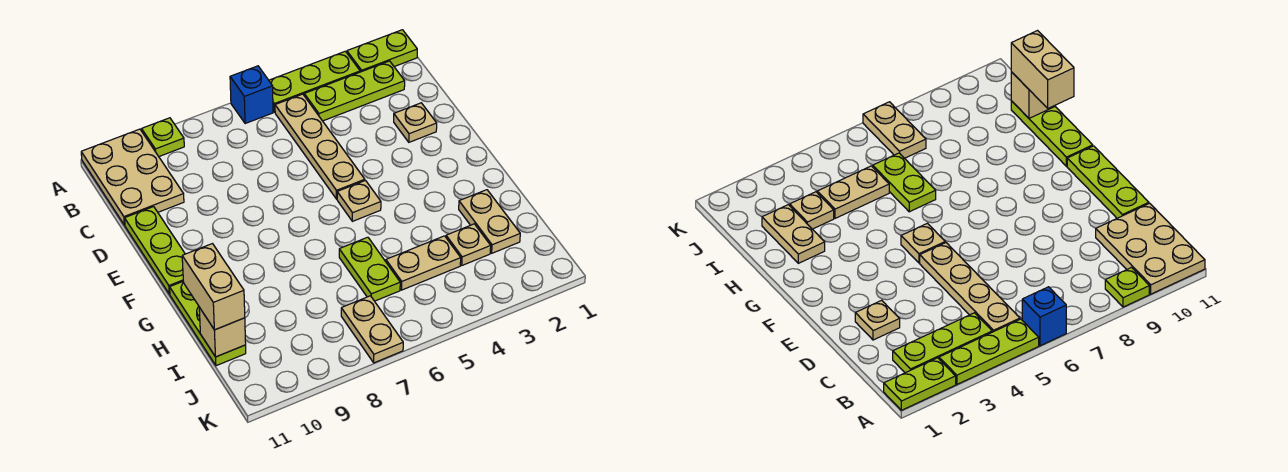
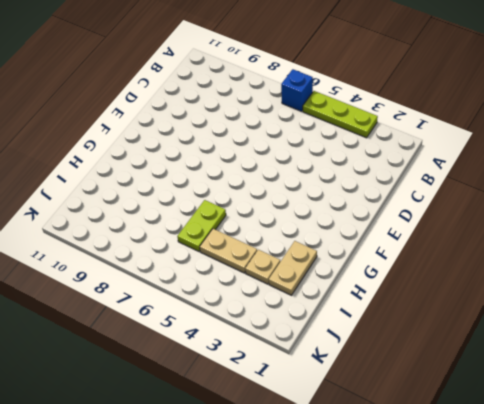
none -> lime 1x2 plate [347,30,417,72]
none -> lime 1x1 plate [142,118,184,156]
none -> tan 2x3 plate [81,129,184,225]

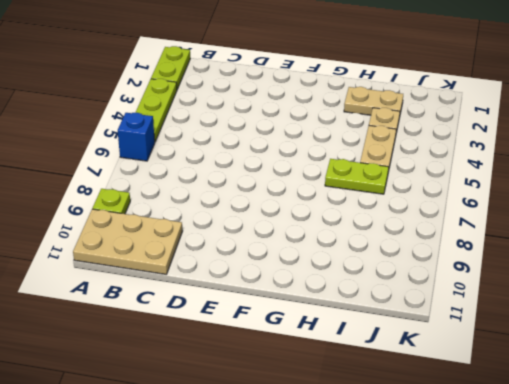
none -> lime 1x3 plate [304,61,405,121]
none -> tan 1x4 plate [275,94,365,199]
none -> tan 1x1 plate [394,103,437,142]

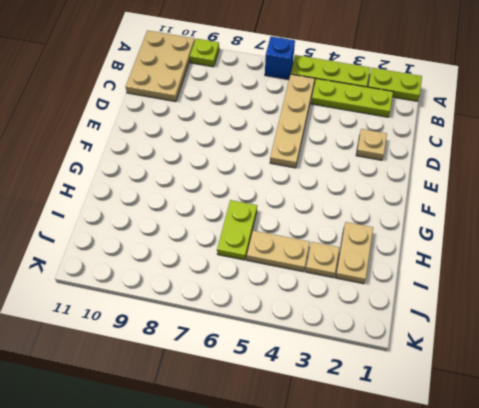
none -> lime 1x3 plate [125,207,185,294]
none -> tan 1x1 plate [337,181,381,221]
none -> lime 1x3 plate [170,282,246,366]

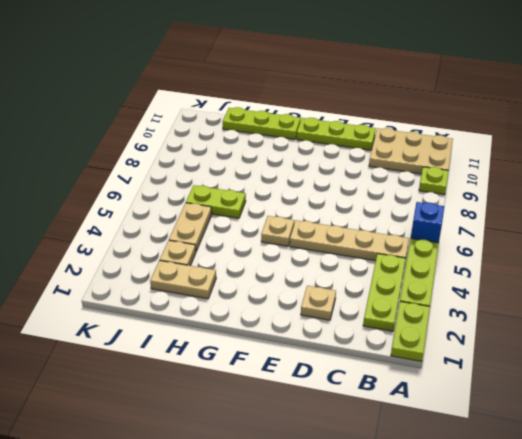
none -> tan 1x2 plate [341,296,403,363]
none -> tan 1x1 brick [199,308,246,357]
none -> tan 1x2 brick [182,244,245,330]

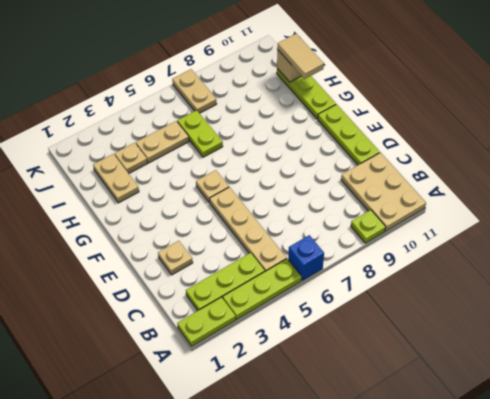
tan 1x2 tile [277,34,324,79] -> tan 1x2 brick [182,244,245,330]

